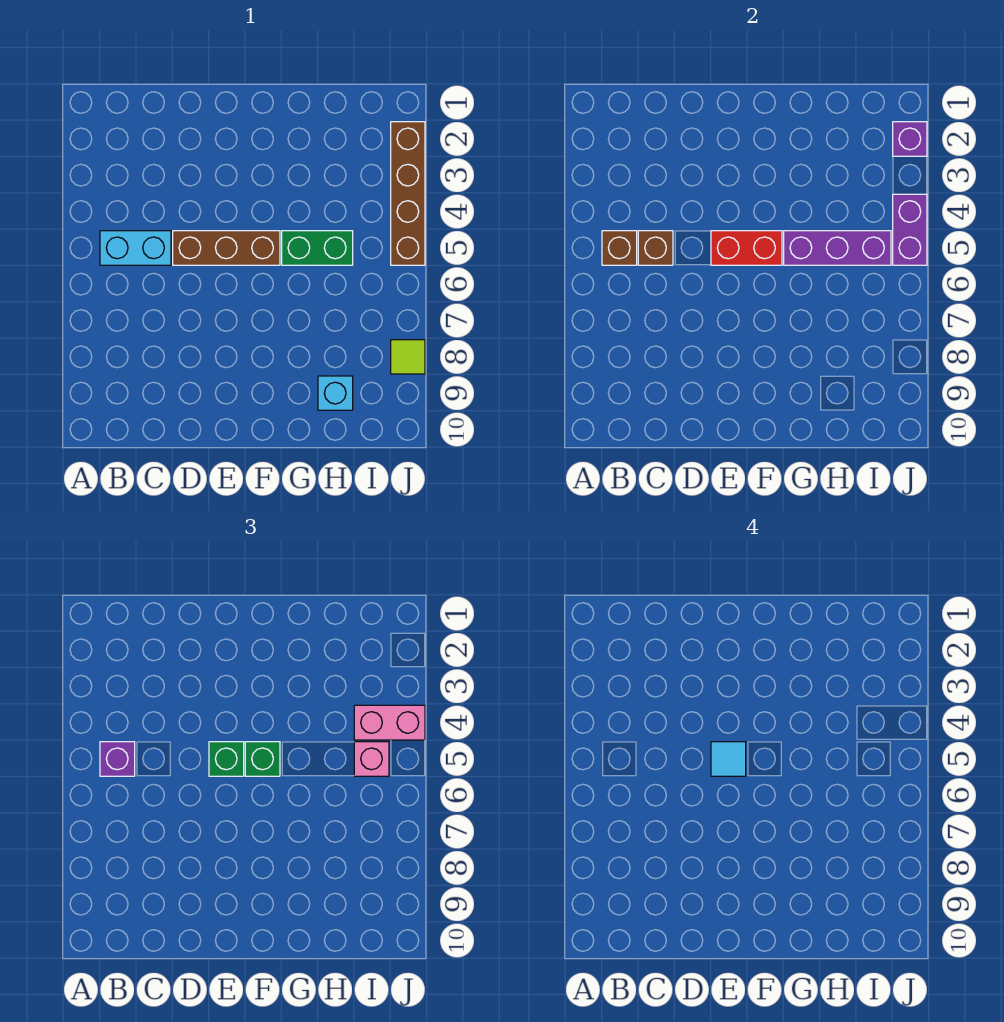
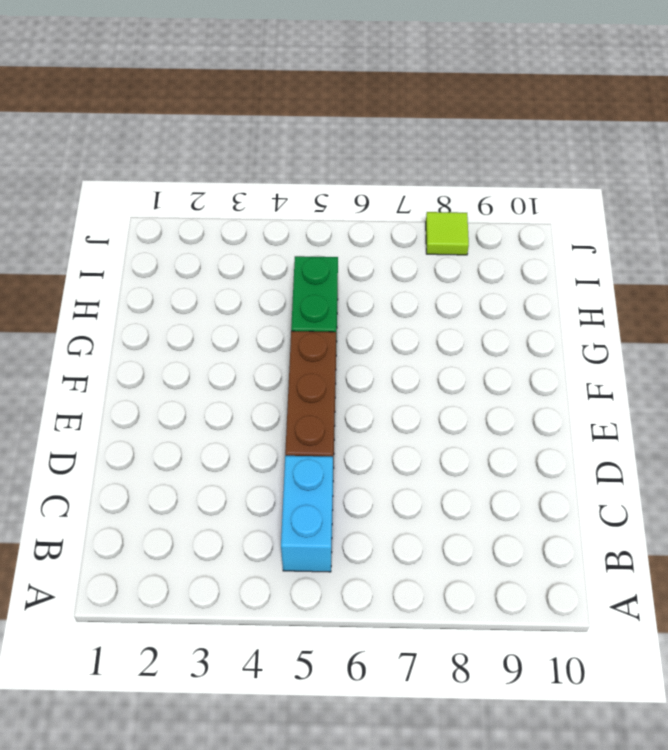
none -> cyan 1x1 brick [318,376,353,410]
none -> brown 1x4 brick [391,122,425,265]
none -> brown 1x1 brick [602,231,637,265]

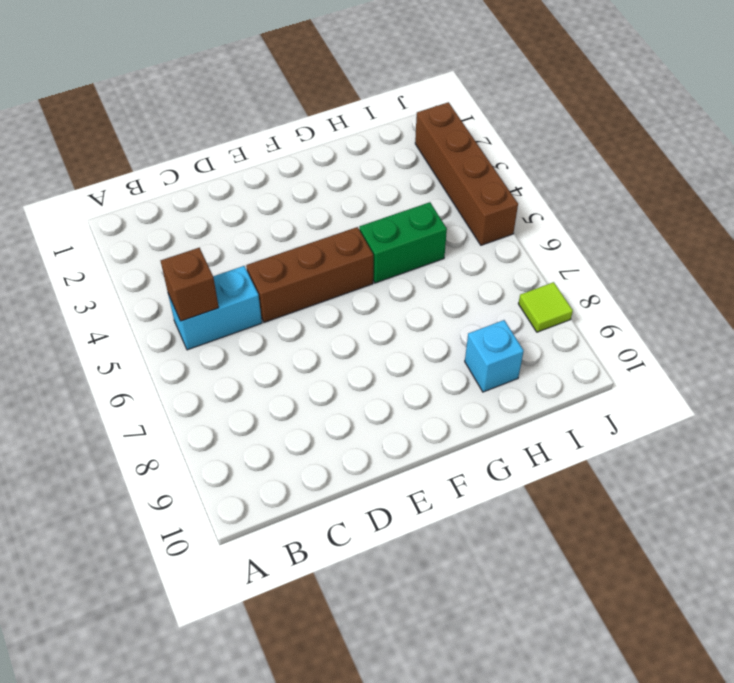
none -> brown 1x1 brick [638,231,673,265]
none -> red 1x2 brick [711,231,782,265]
none -> purple 1x3 brick [784,231,891,265]

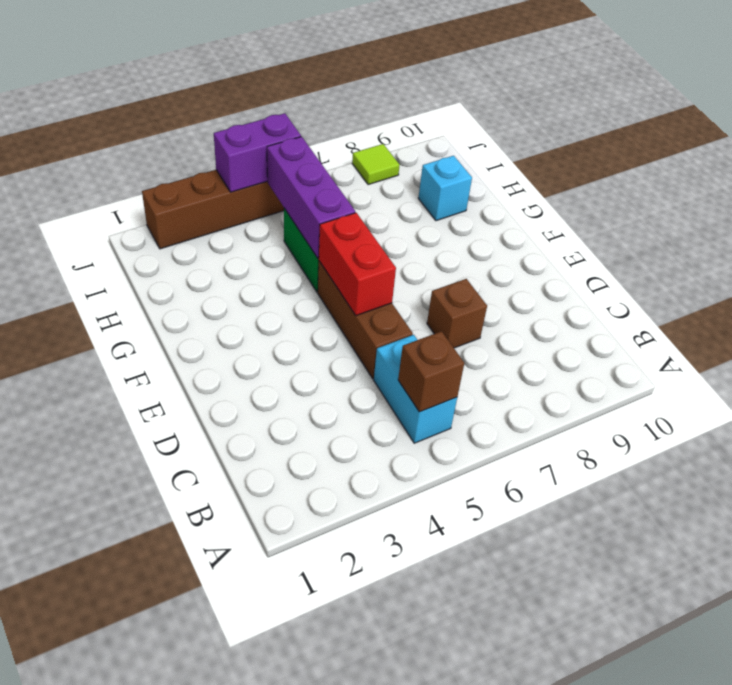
brown 1x1 brick [427,279,487,348] -> brown 1x1 brick moved to [638,231,673,265]
none -> purple 1x1 brick [893,122,927,156]
none -> purple 1x1 brick [100,742,135,776]
none -> green 1x1 brick [209,742,244,776]

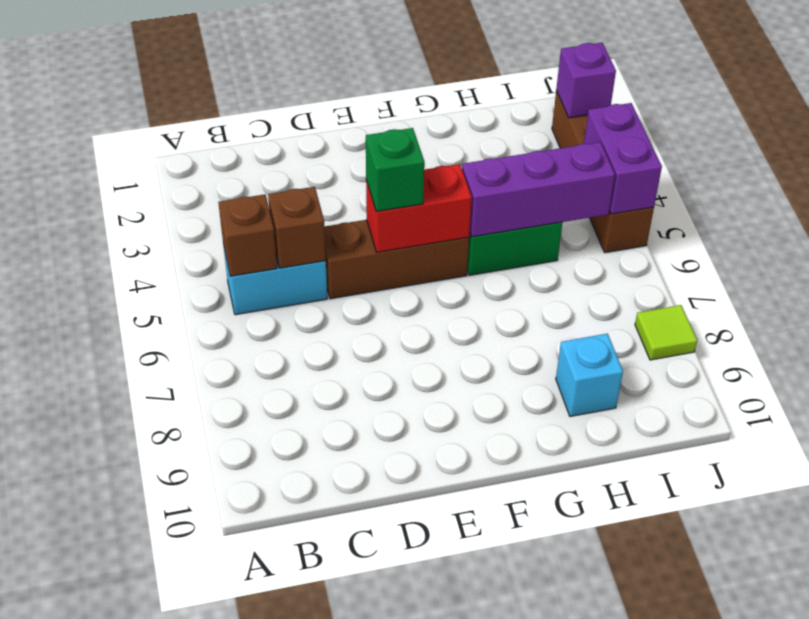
none -> purple 1x1 brick [100,742,135,776]
none -> green 1x1 brick [245,742,280,776]
none -> pink 1x2 brick [354,705,425,740]

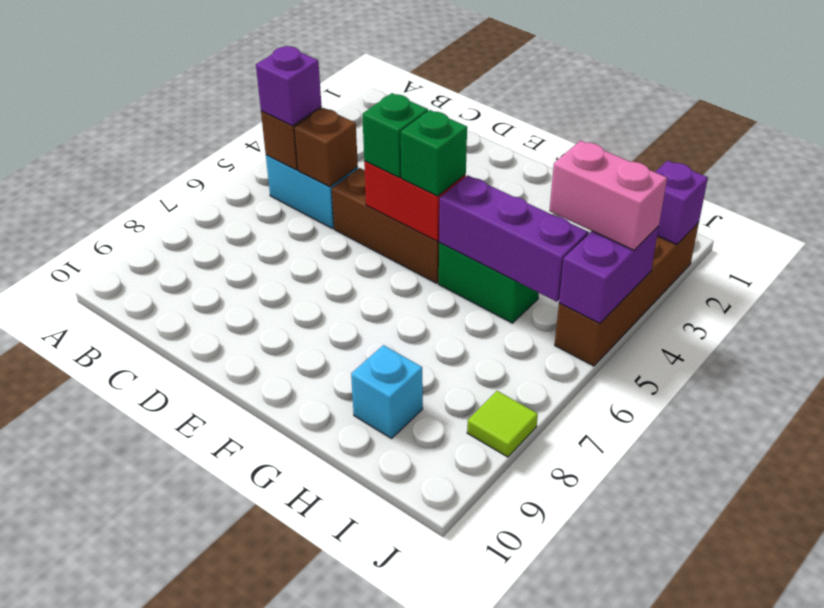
none -> pink 1x1 brick [354,742,389,776]
none -> cyan 1x1 tile [711,742,746,776]

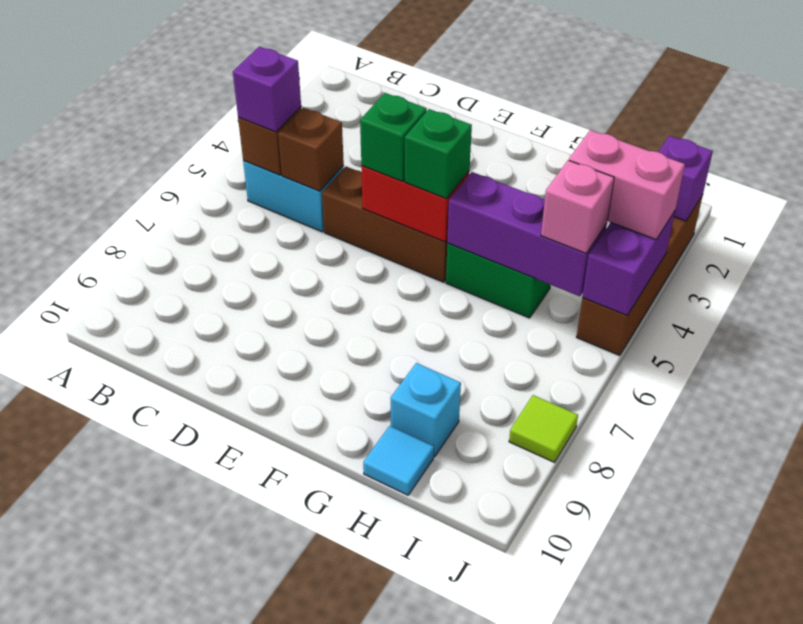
cyan 1x1 tile [363,426,434,495] -> cyan 1x1 tile moved to [711,742,746,776]

